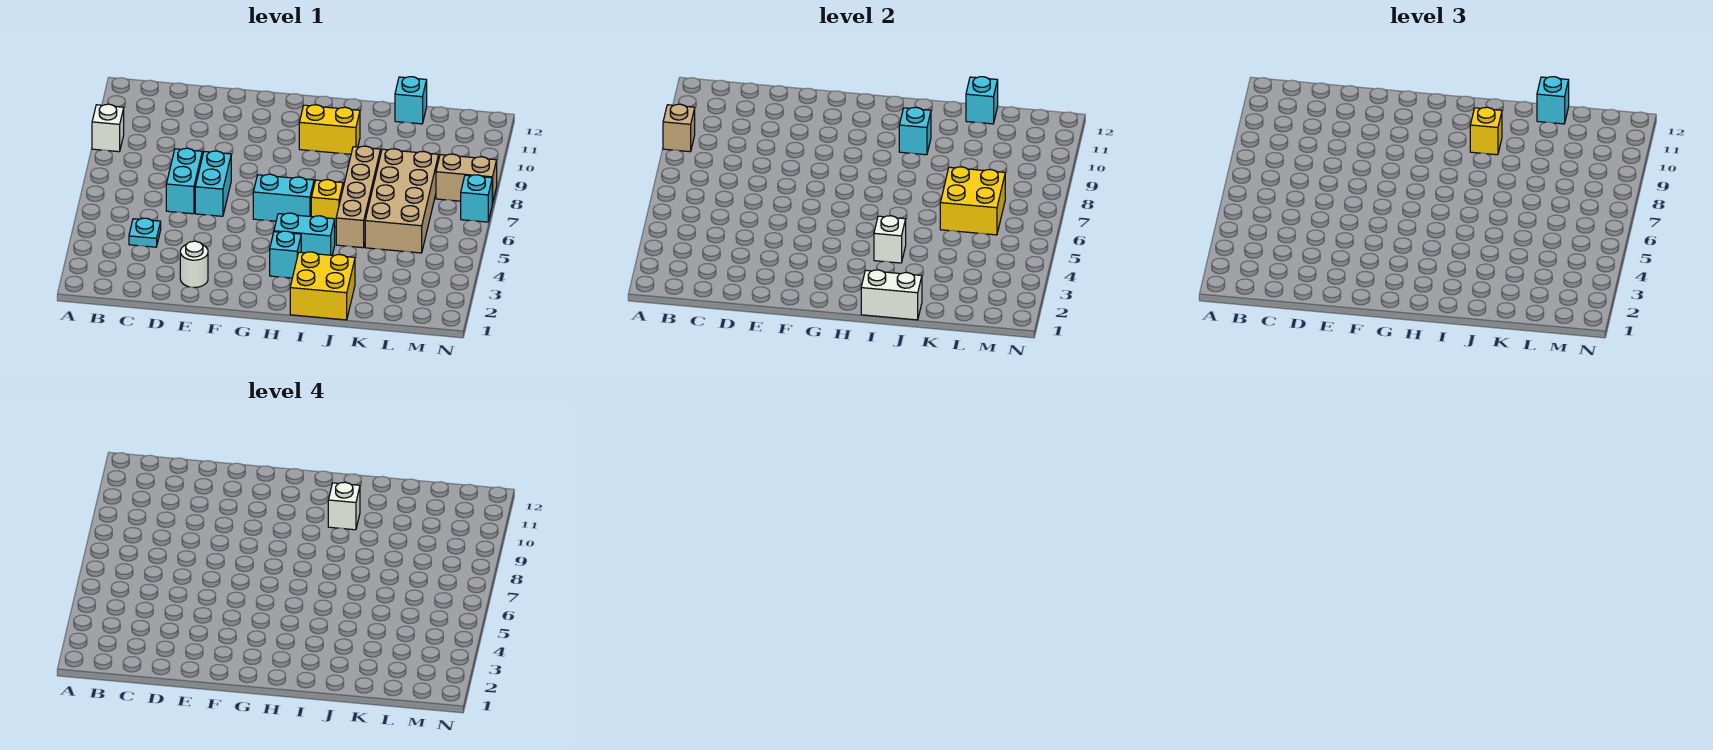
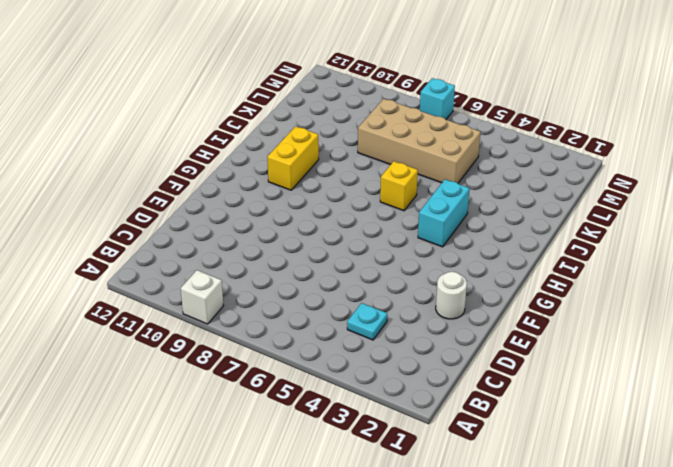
none -> cyan 1x2 brick [166,148,202,214]
none -> cyan 1x2 brick [195,151,231,216]
none -> cyan 1x2 brick [253,174,314,221]

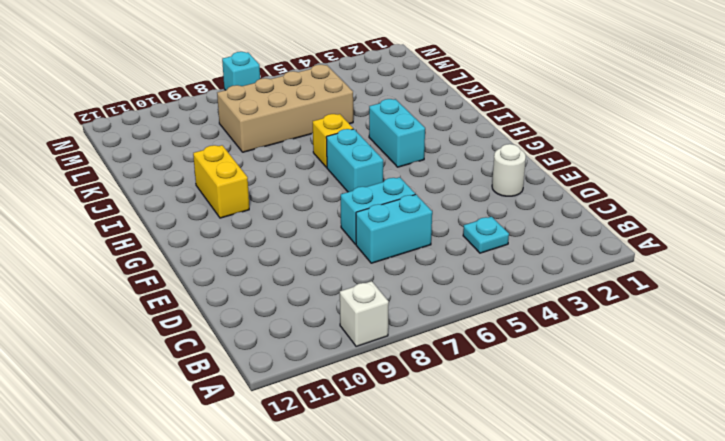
none -> cyan 1x1 brick [270,231,301,278]
none -> yellow 2x2 brick [290,252,355,320]
none -> tan 1x4 brick [336,146,381,248]

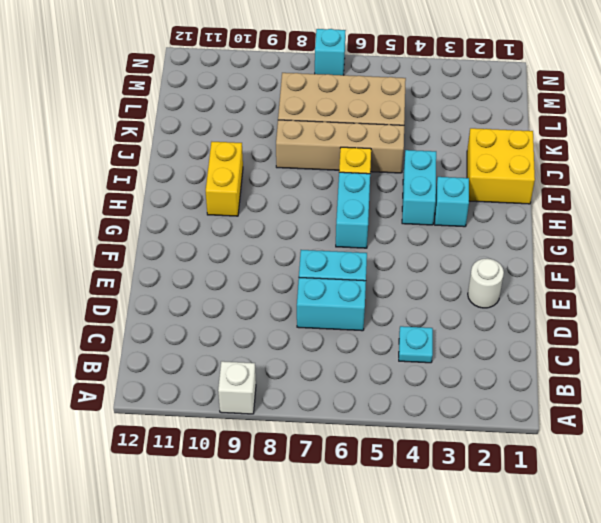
none -> cyan 1x1 brick [395,77,427,124]
none -> tan 1x2 brick [436,154,497,204]
none -> tan 1x1 brick [663,104,695,152]

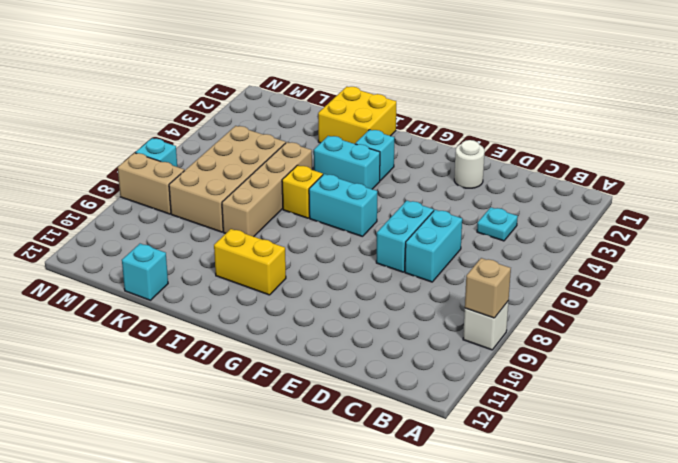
none -> white 1x2 brick [861,270,922,320]
none -> white 1x1 brick [874,216,906,263]
none -> cyan 1x1 brick [899,107,931,155]

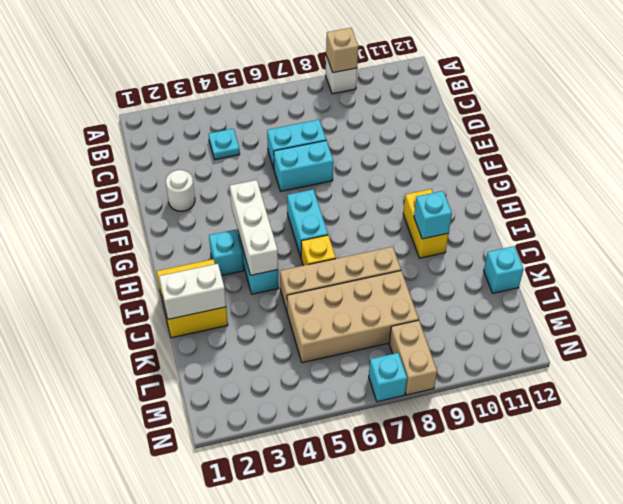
white 1x3 brick [230,180,278,275] -> white 1x1 brick [874,216,906,263]
white 1x2 brick [159,264,226,319] -> white 1x2 brick turned to [861,270,922,320]
none -> yellow 2x2 brick [940,167,1005,235]
none -> cyan 1x1 brick [966,77,998,124]
none -> yellow 1x1 brick [1470,107,1502,155]

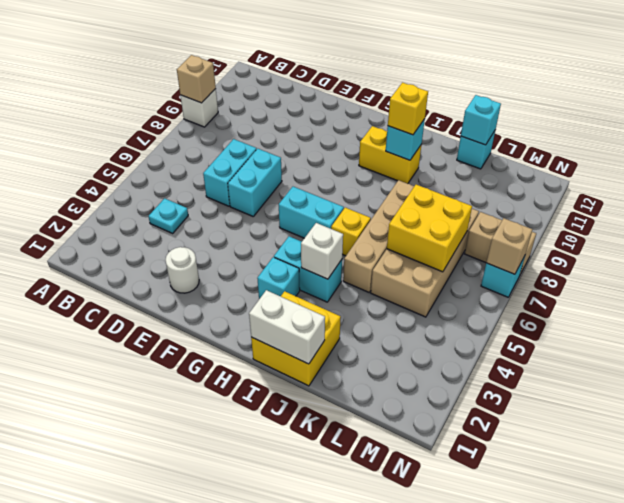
tan 1x1 brick [486,218,532,274] -> none
none -> cyan 1x1 brick [1537,77,1569,124]
none -> white 1x1 brick [328,482,360,530]

